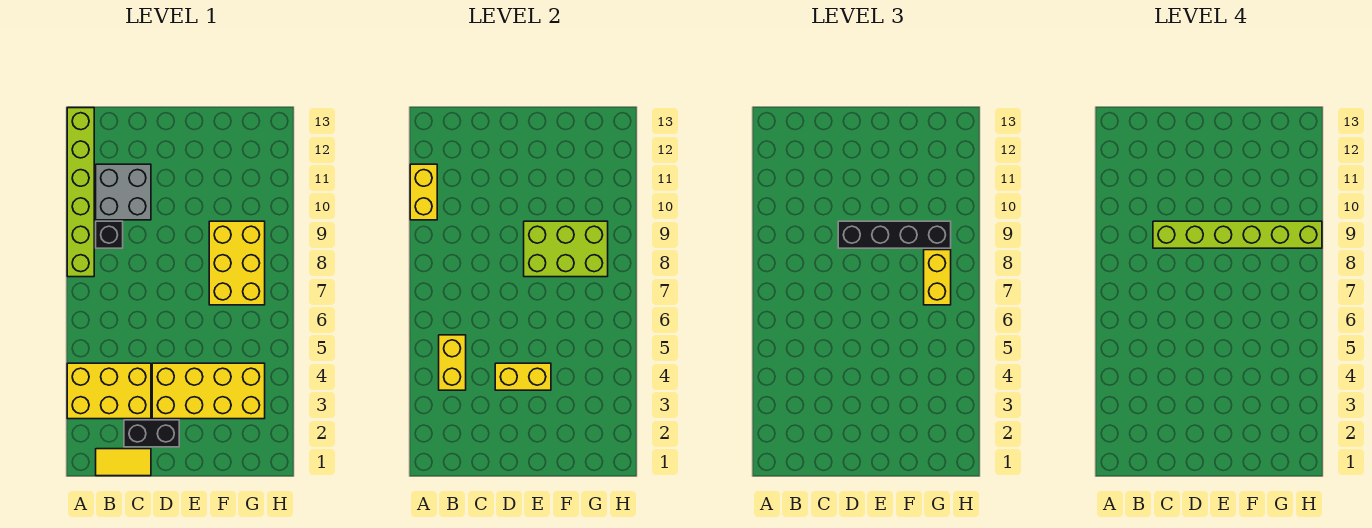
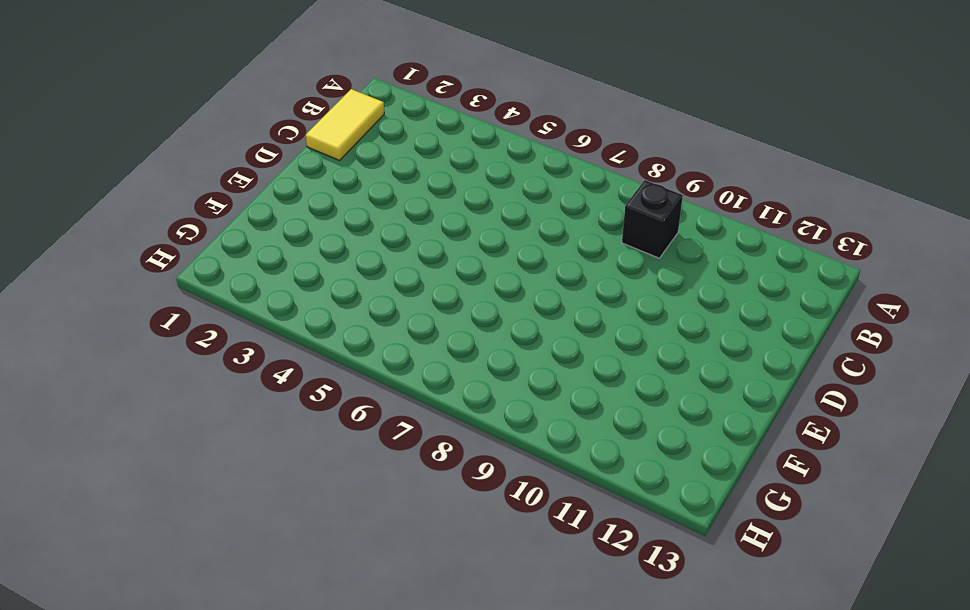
none -> yellow 2x3 brick [67,363,151,419]
none -> lime 1x6 brick [67,108,94,277]
none -> grey 2x2 brick [96,164,151,220]

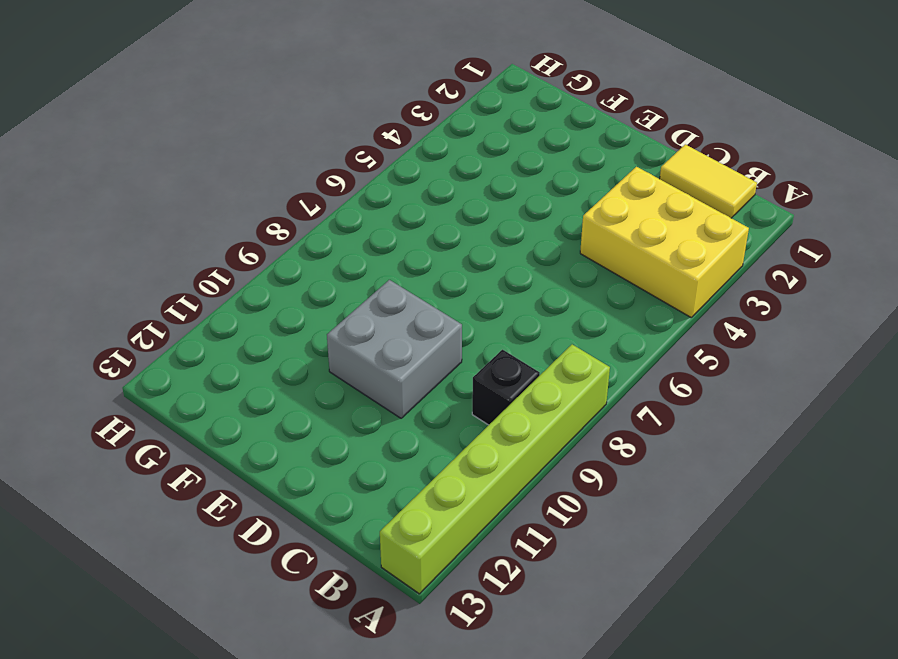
grey 2x2 brick [327,280,462,418] -> grey 2x2 brick moved to [96,164,151,220]
none -> black 1x2 brick [124,420,179,447]
none -> yellow 2x4 brick [152,363,265,419]
none -> yellow 2x3 brick [209,221,265,305]

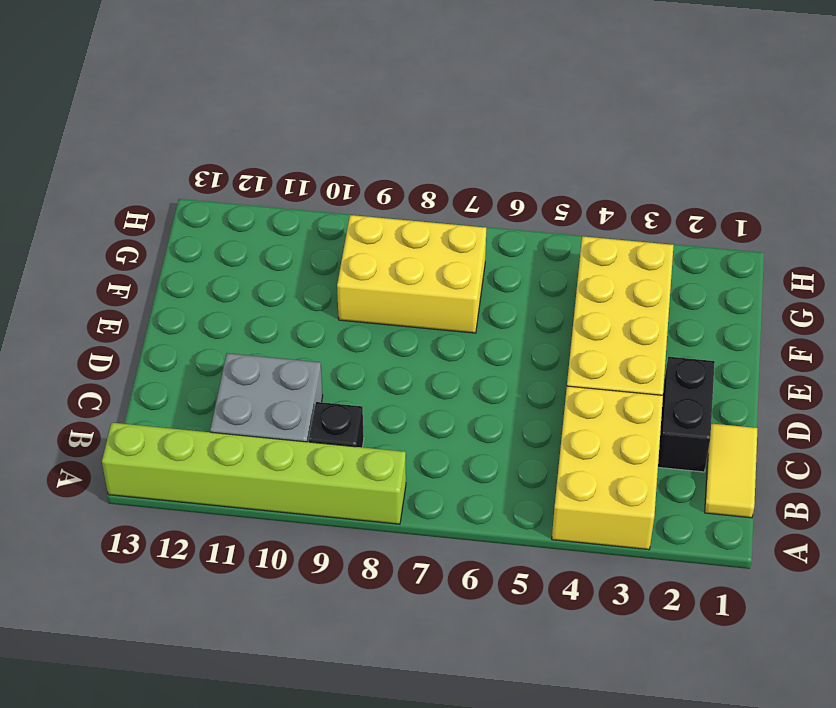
none -> yellow 1x2 brick [410,164,437,220]
none -> yellow 1x2 brick [439,335,466,390]
none -> yellow 1x2 brick [495,363,551,390]

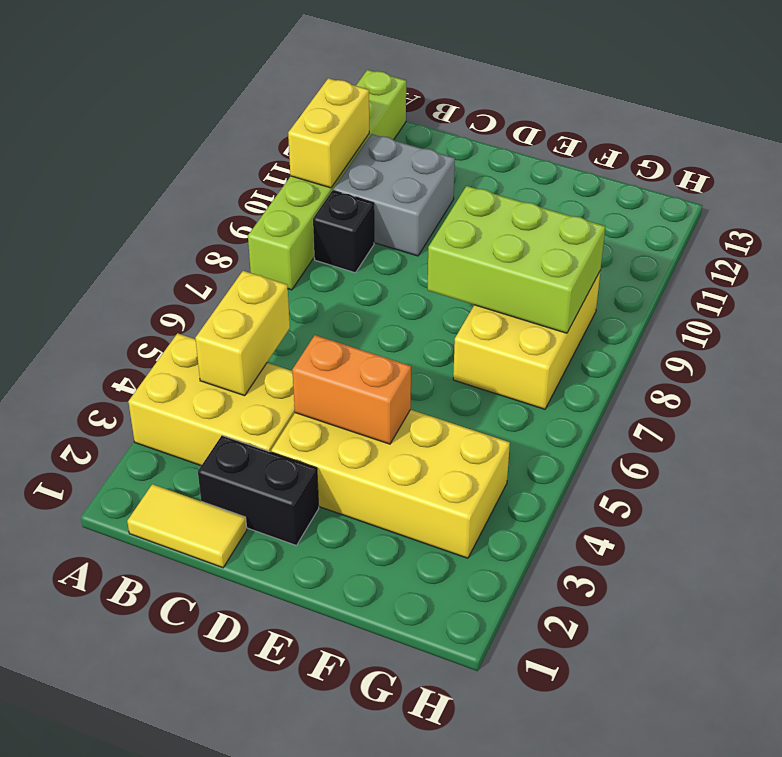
orange 1x2 brick [292,335,411,444] -> yellow 1x2 brick [495,363,551,390]
none -> black 1x4 brick [838,221,951,248]
none -> yellow 1x2 brick [924,250,951,305]
none -> lime 1x6 brick [1153,221,1322,248]

